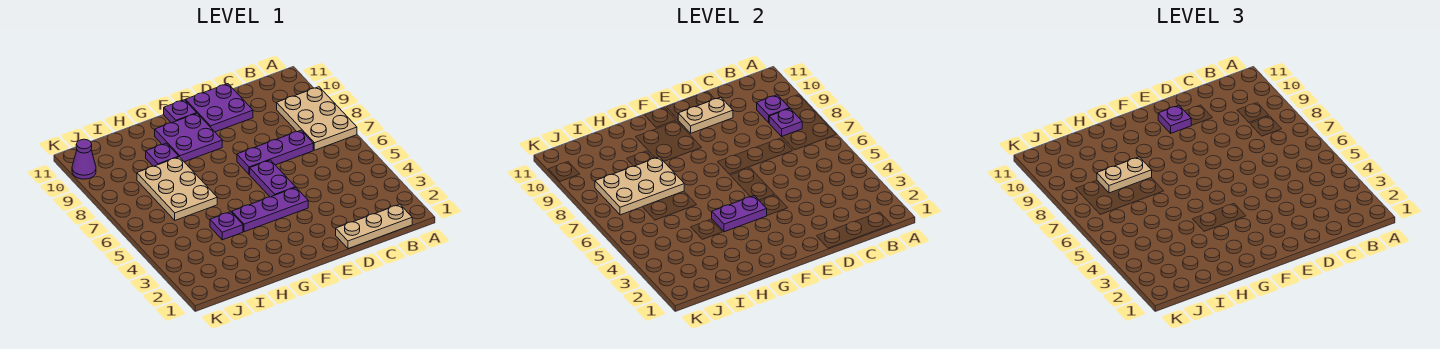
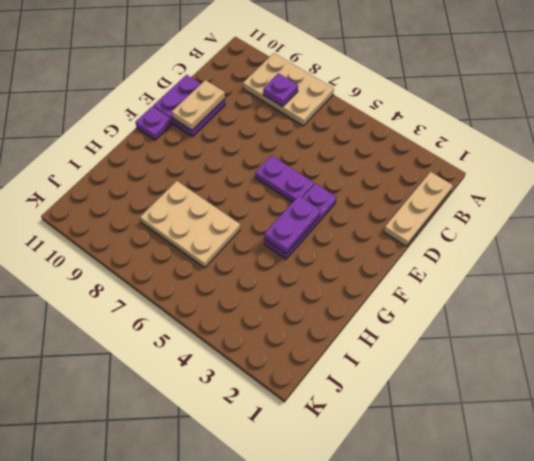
none -> purple 1x3 plate [237,130,313,175]
none -> purple 2x2 plate [155,114,222,162]
none -> purple 1x1 plate [210,212,243,240]

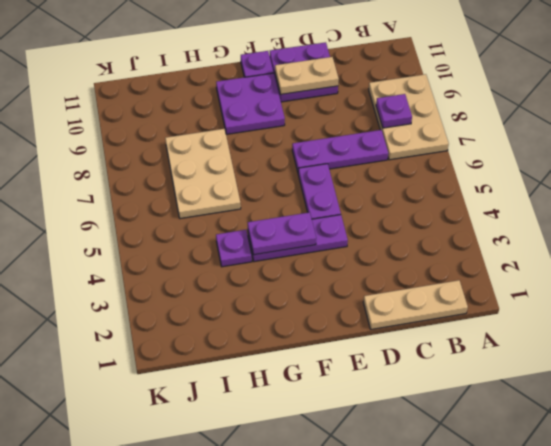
none -> purple 1x1 plate [146,143,179,166]
none -> purple 1x1 cone [72,139,96,179]
none -> purple 1x1 plate [757,95,790,123]

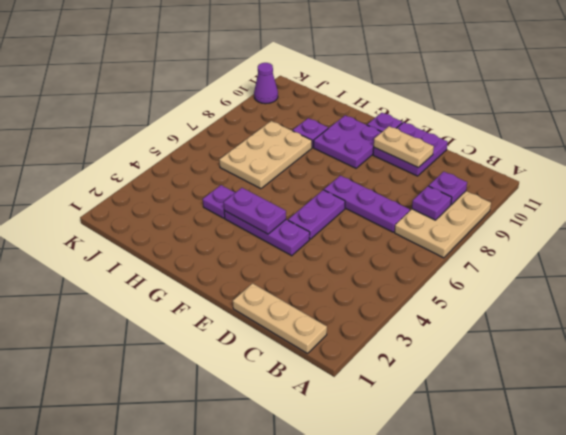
none -> tan 2x3 plate [595,157,684,215]
none -> purple 1x1 plate [1158,105,1191,133]
none -> tan 1x2 plate [1097,157,1152,193]

